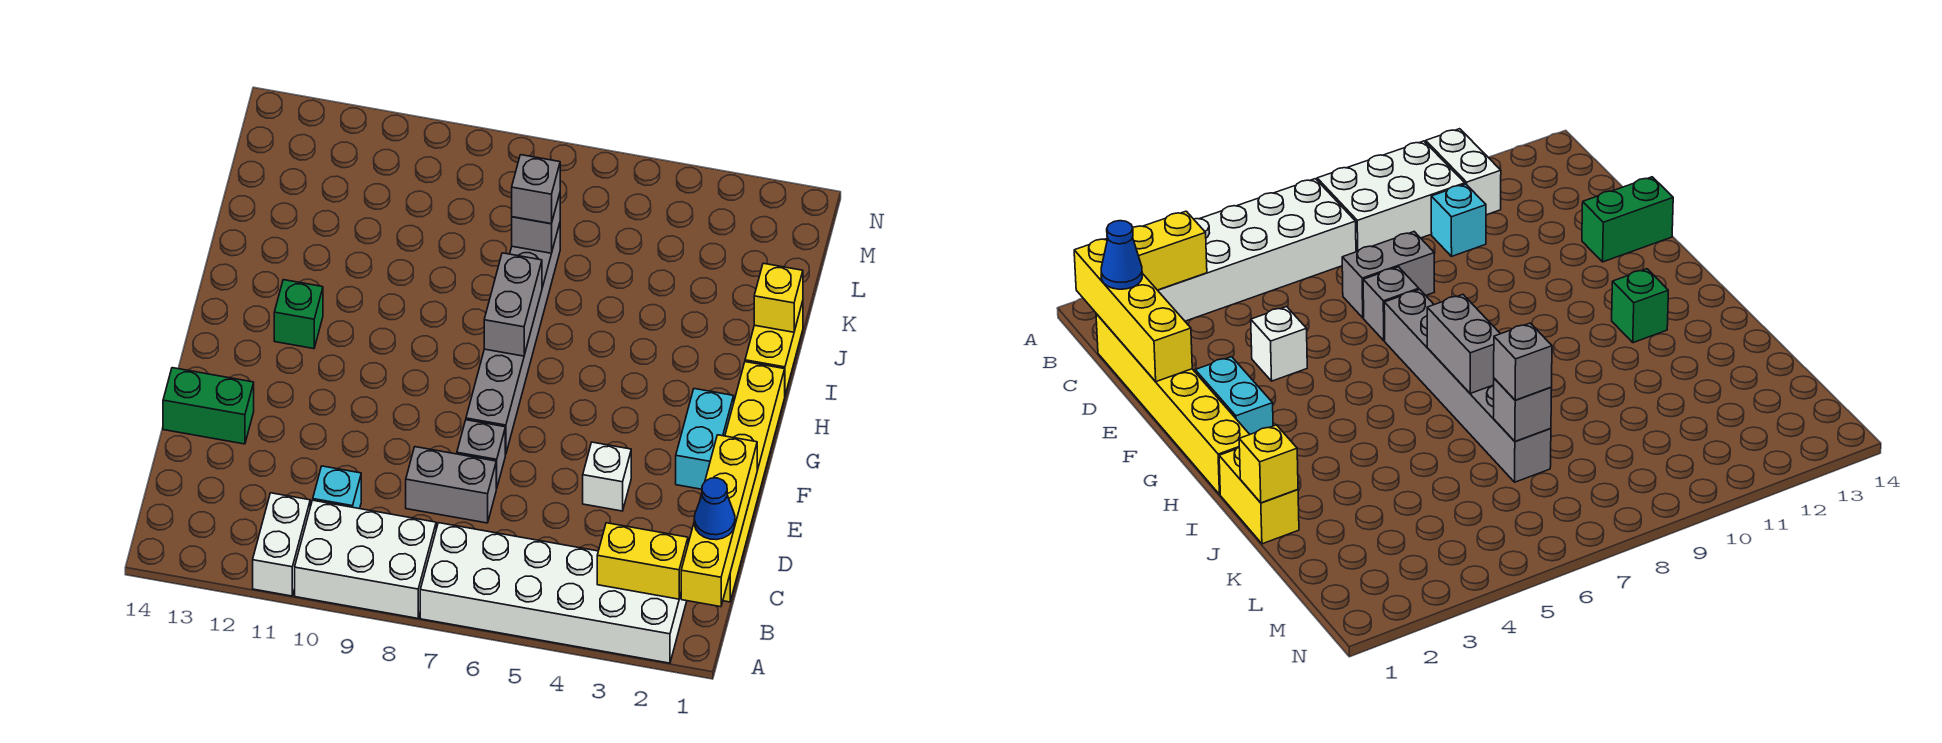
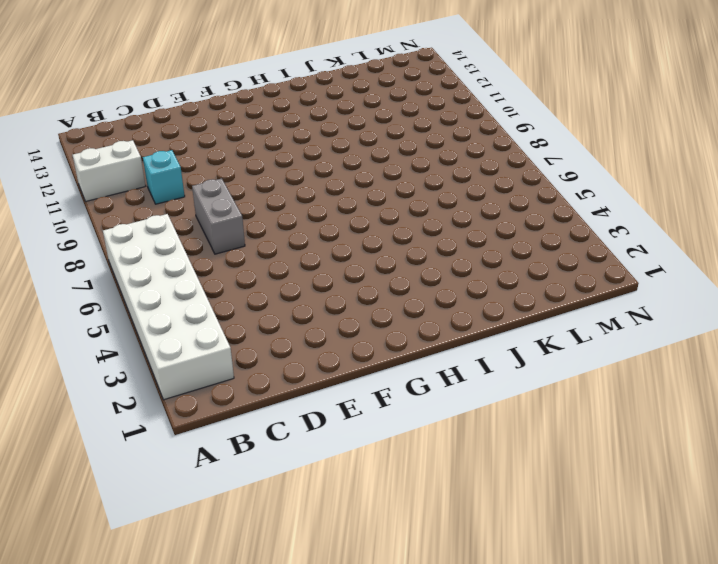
none -> white 2x3 brick [295,500,436,618]
none -> yellow 1x6 brick [723,362,785,602]
none -> white 1x1 brick [583,442,631,511]

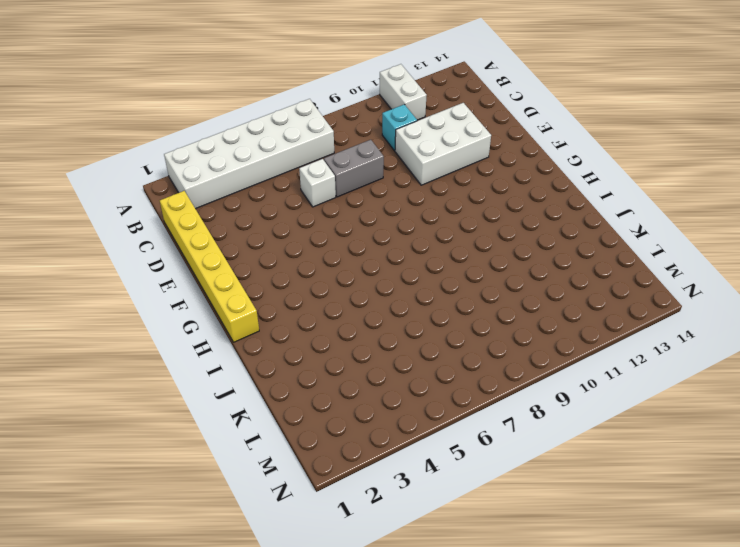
white 1x1 brick [299,159,336,207] -> white 1x1 brick moved to [583,442,631,511]
white 2x3 brick [395,103,491,185] -> white 2x3 brick moved to [295,500,436,618]
none -> grey 1x1 brick [457,420,505,488]
none -> green 1x2 brick [163,368,254,444]
none -> cyan 1x2 brick [676,389,734,489]

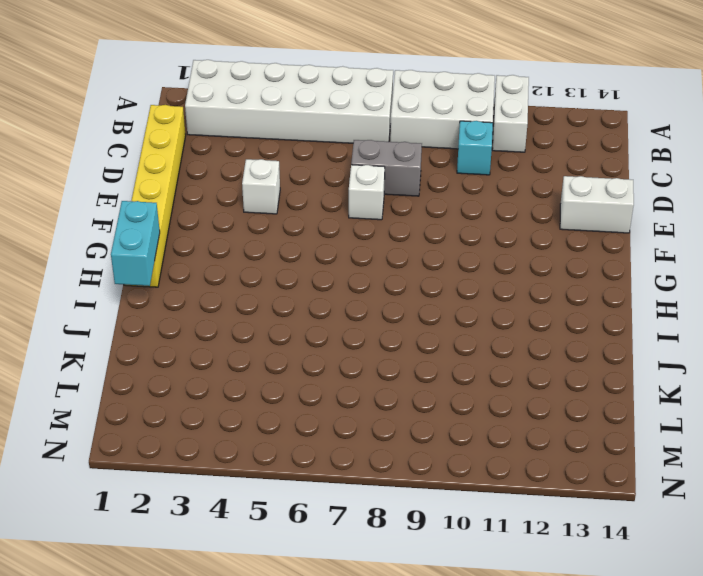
white 1x1 brick [349,165,385,220] -> grey 1x1 brick [457,420,505,488]
white 1x2 brick [560,176,634,233] -> green 1x2 brick [163,368,254,444]
cyan 1x2 brick [111,201,160,286] -> cyan 1x2 brick moved to [676,389,734,489]
none -> grey 1x6 brick [466,223,560,455]
none -> green 1x1 brick [274,280,323,349]
none -> yellow 1x2 brick [745,301,803,395]

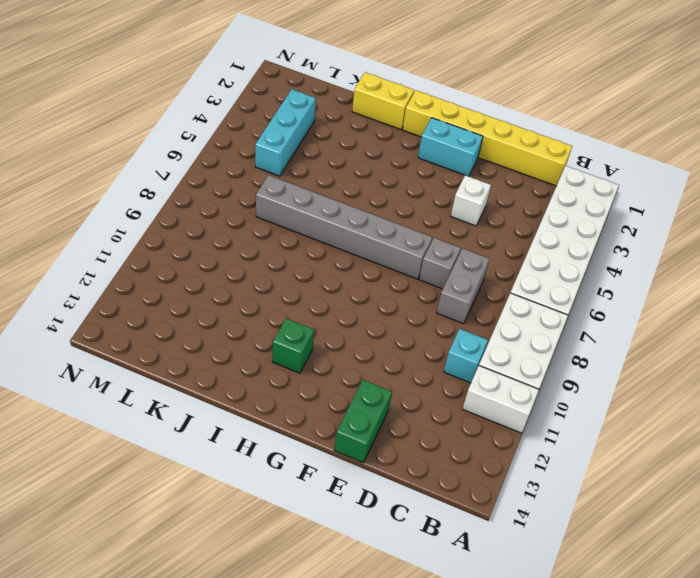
cyan 1x3 brick [255,89,316,176] -> none
none -> yellow 1x4 brick [681,435,757,607]
none -> yellow 1x2 brick [597,523,688,599]
none -> grey 1x2 brick [484,253,542,356]

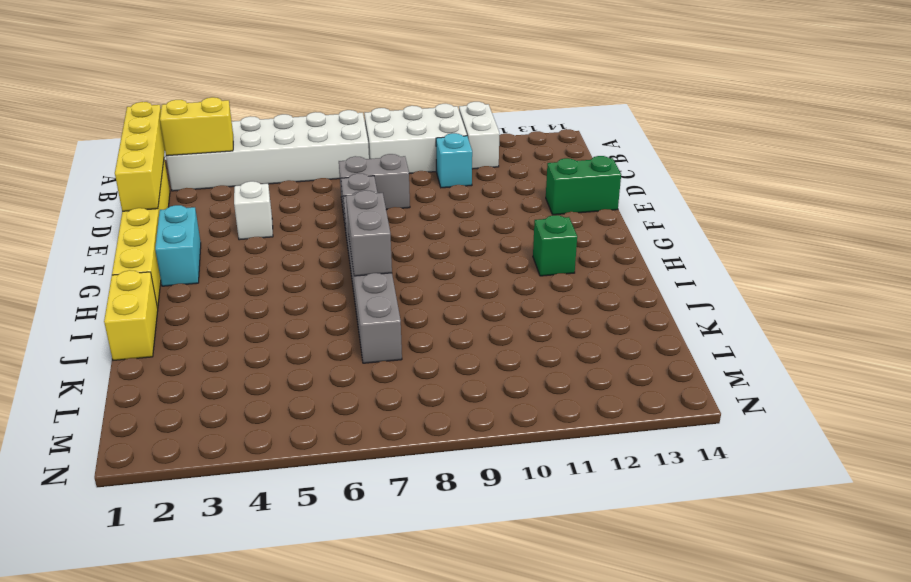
none -> yellow 1x1 brick [754,263,803,332]
none -> grey 1x1 brick [512,194,560,253]
none -> blue 1x1 cone [694,478,735,540]

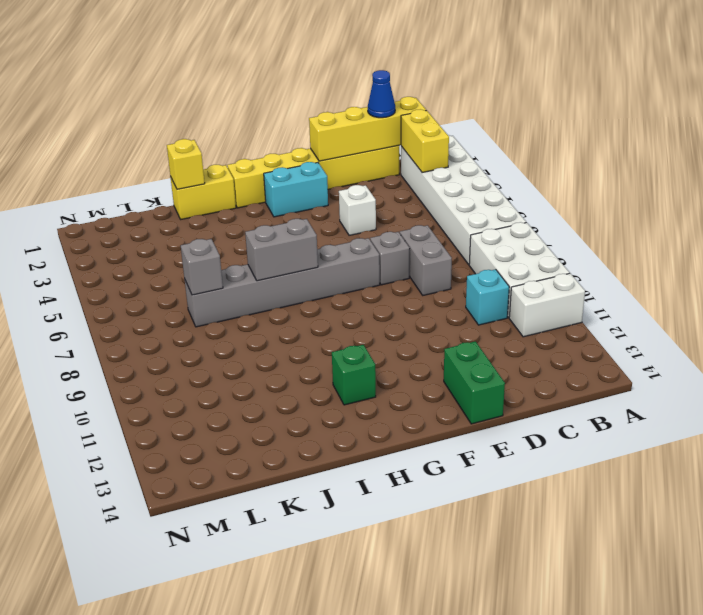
none -> grey 1x1 brick [512,155,560,224]

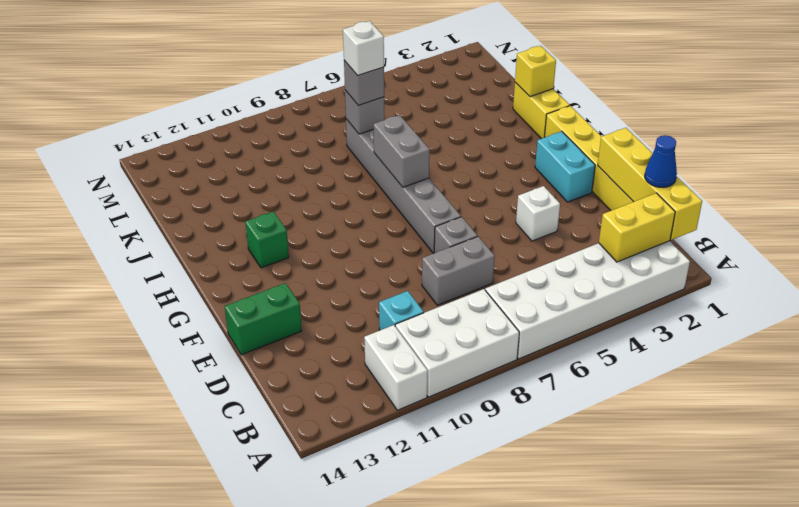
white 1x1 brick [343,21,384,75] -> none

